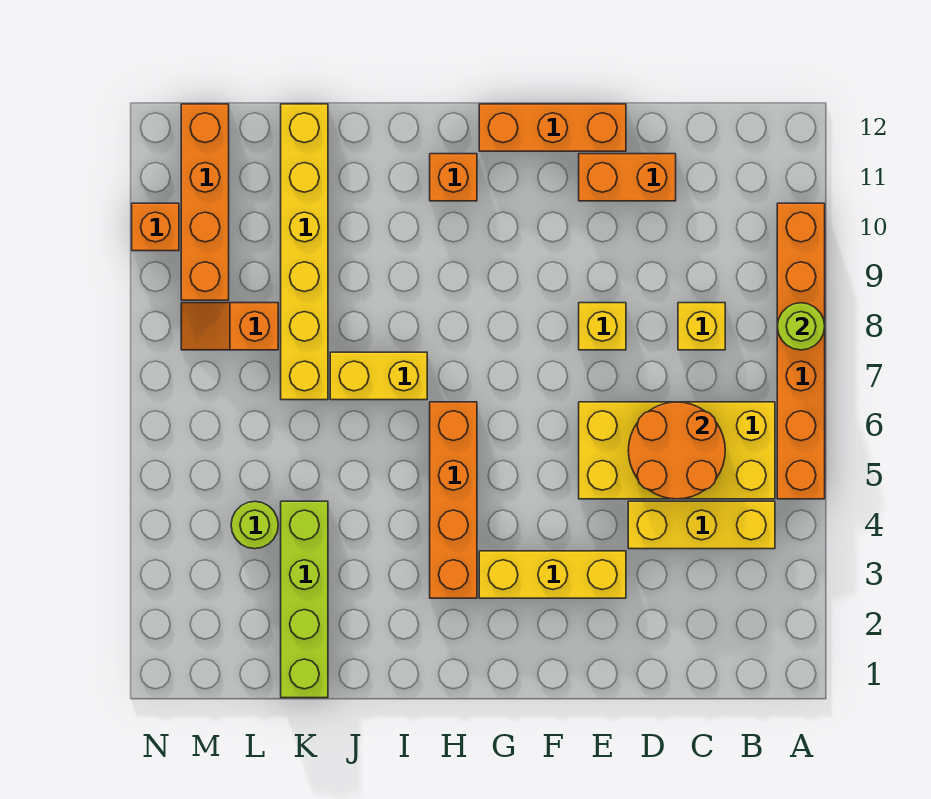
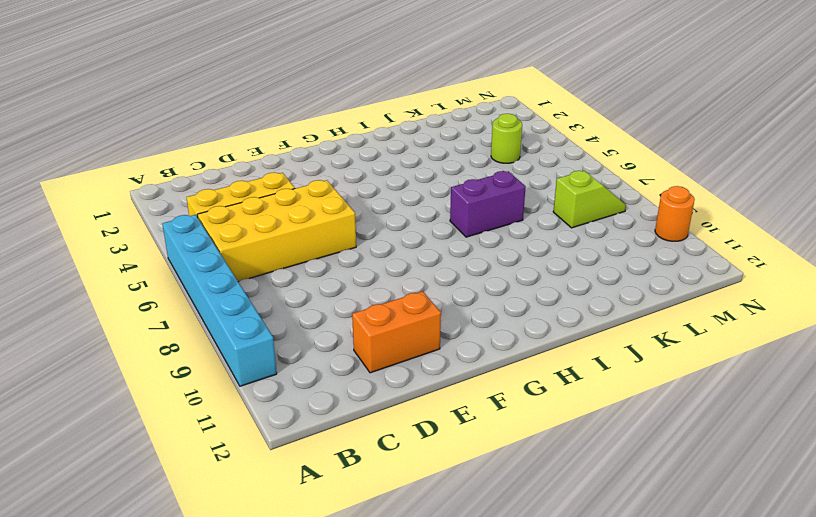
cyan 1x6 brick [162,215,277,386] -> orange 1x6 brick [777,203,825,499]
purple 1x2 brick [450,171,526,237] -> yellow 1x2 brick [330,352,427,400]
lime 1x2 slope [553,171,626,228] -> orange 1x2 slope [181,303,278,350]
orange 1x1 round brick [655,186,695,241] -> orange 1x1 brick [132,203,179,251]
none -> yellow 1x1 brick [678,303,725,350]
none -> yellow 1x3 brick [479,551,626,598]
none -> yellow 1x1 brick [579,303,626,350]

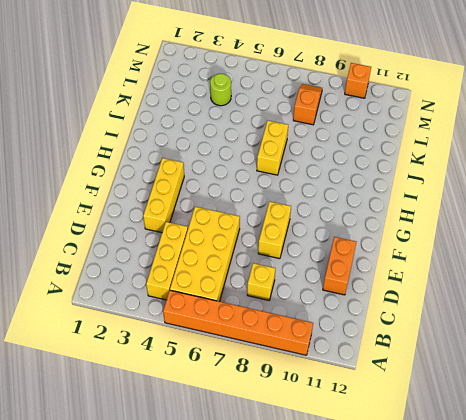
yellow 1x2 brick [258,201,291,259] -> yellow 1x1 brick [579,303,626,350]
none -> orange 1x3 brick [479,104,626,151]
none -> orange 1x4 brick [430,402,477,598]
none -> orange 1x1 brick [430,154,477,201]

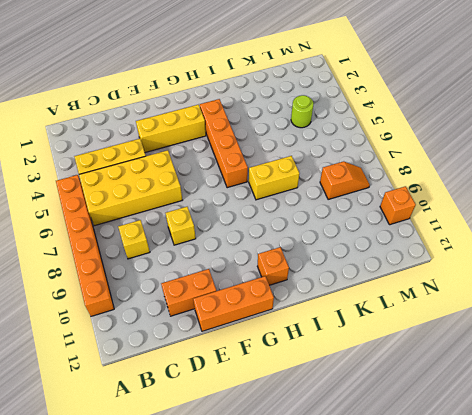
none -> lime 1x4 brick [281,501,328,698]
none -> yellow 1x6 brick [281,104,328,400]
none -> orange 1x4 brick [181,104,229,300]

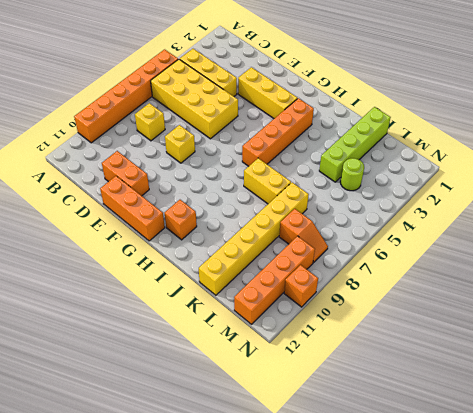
none -> lime 1x1 round brick [777,303,825,350]
none -> orange 2x2 round brick [628,402,725,499]

